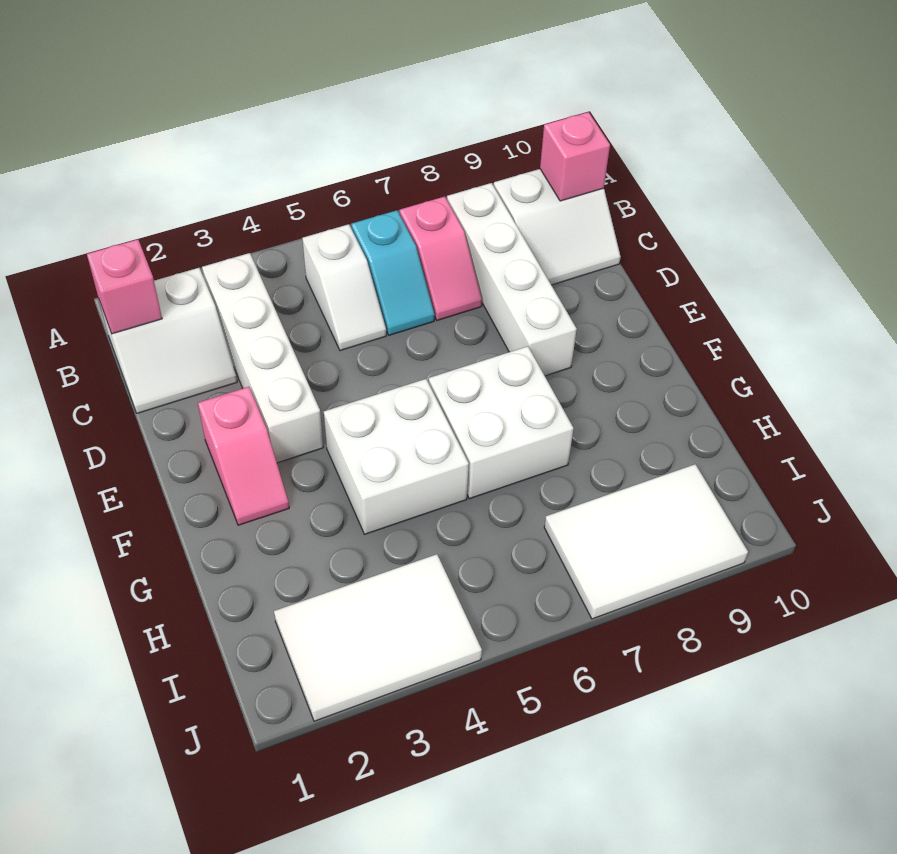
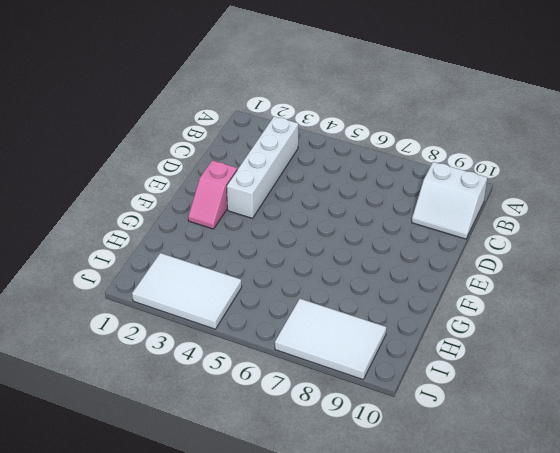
none -> white 2x2 slope [99,268,237,413]
none -> white 1x2 slope [302,224,386,351]
none -> cyan 1x2 slope [351,210,435,335]

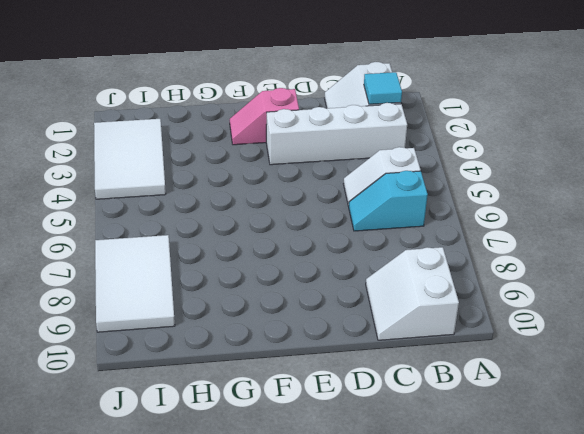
cyan 1x1 tile [364,72,402,104] -> none
none -> pink 1x2 slope [400,197,482,320]
none -> white 1x4 brick [447,183,577,376]
none -> white 2x2 brick [324,379,469,534]

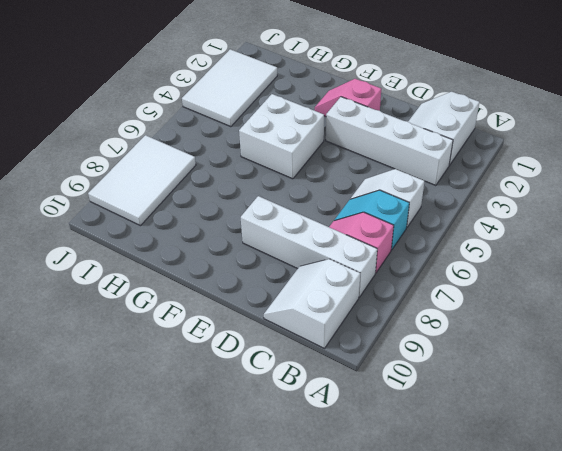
none -> white 2x2 brick [429,346,573,499]
none -> pink 1x1 brick [87,239,162,334]
none -> pink 1x1 brick [540,112,610,201]

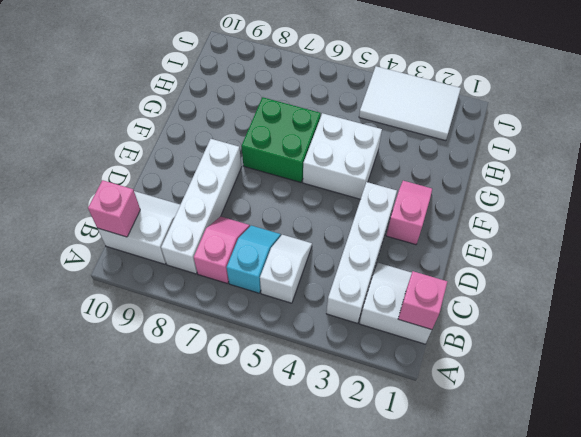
green 2x2 brick [241,97,321,182] -> white 2x2 brick [429,346,573,499]
none -> white 2x3 tile [544,464,748,619]

